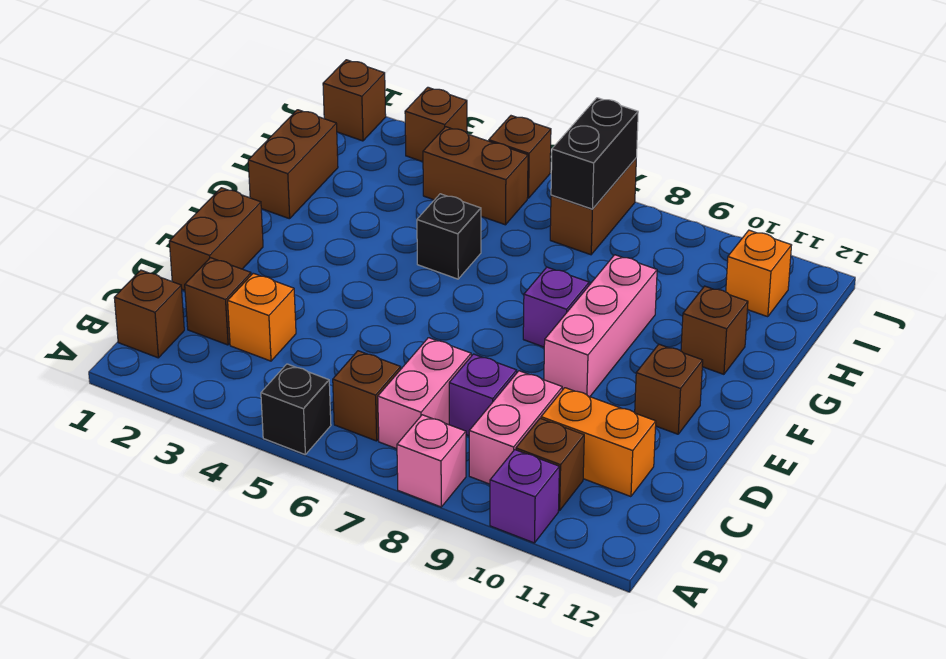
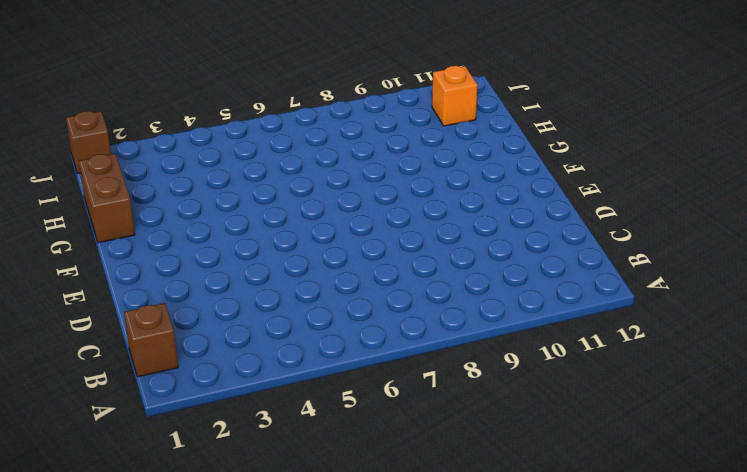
none -> black 1x1 brick [261,364,331,454]
none -> pink 1x1 brick [397,415,466,507]
none -> purple 1x1 brick [490,450,559,543]

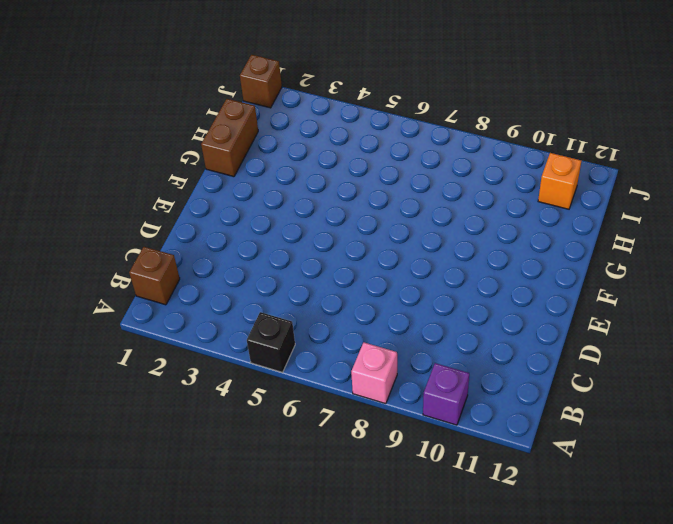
none -> brown 1x1 brick [333,351,401,441]
none -> pink 1x2 brick [378,338,471,449]
none -> pink 1x2 brick [469,371,562,484]

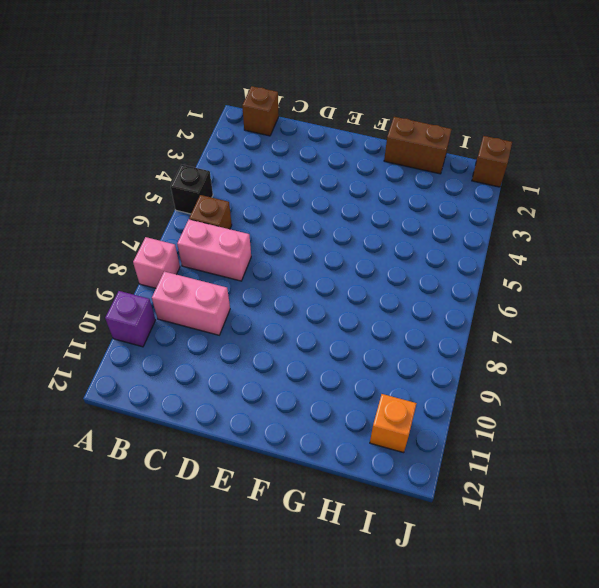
none -> brown 1x1 brick [516,418,584,511]
none -> brown 1x1 brick [185,258,251,345]
none -> orange 1x1 brick [228,273,296,361]

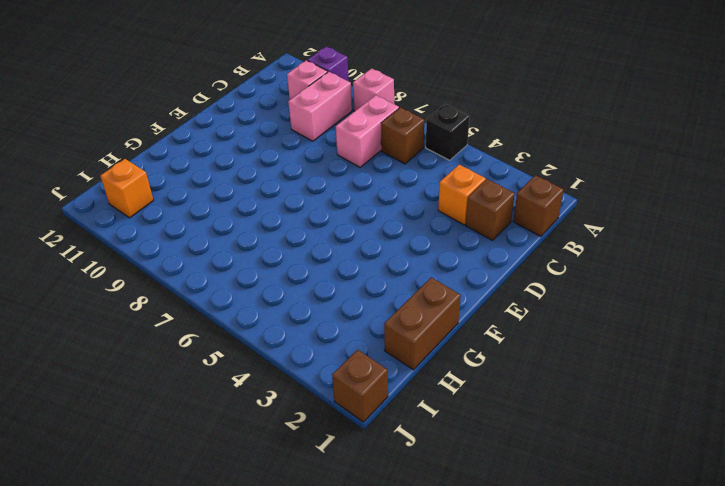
pink 1x1 brick [287,60,328,99] -> brown 1x1 brick [516,418,584,511]
none -> purple 1x1 brick [449,354,517,436]
none -> orange 1x2 brick [541,388,656,497]
none -> brown 1x2 brick [169,188,263,290]

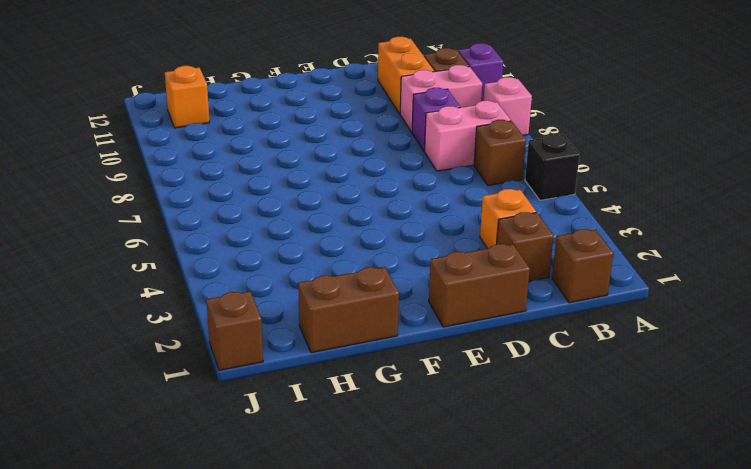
none -> pink 1x3 brick [544,255,657,397]
none -> brown 1x1 brick [635,344,703,434]
none -> purple 1x1 brick [523,267,589,347]

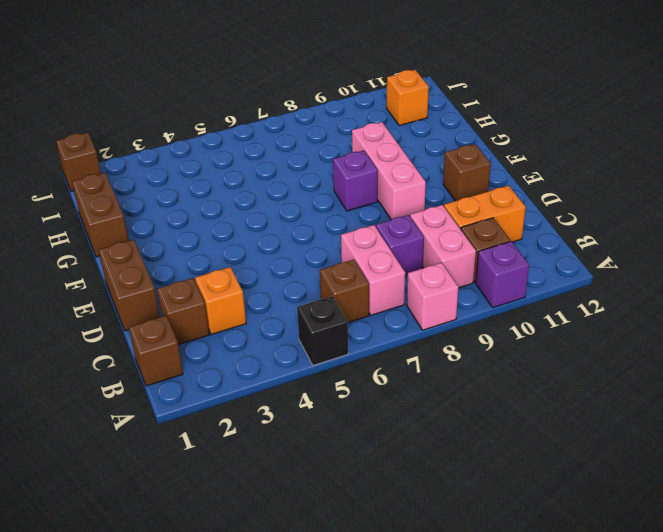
none -> black 1x1 brick [417,194,481,279]
none -> brown 1x1 brick [681,286,748,374]
none -> brown 1x2 brick [423,127,528,225]

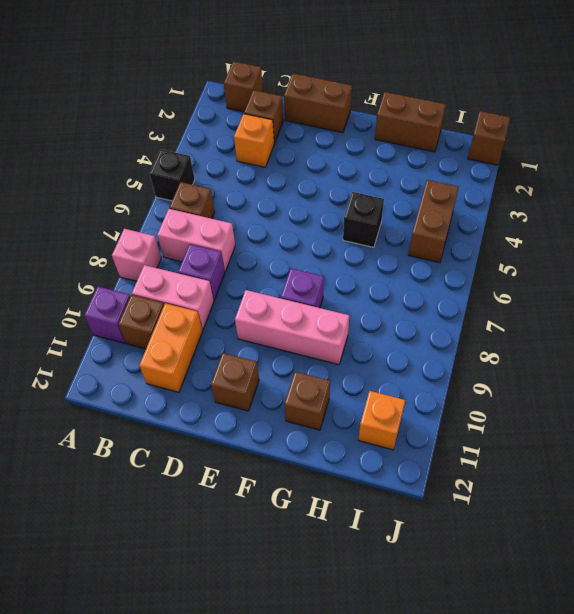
none -> brown 1x2 brick [550,158,636,255]
none -> brown 1x1 brick [405,87,467,162]
none -> brown 1x1 brick [489,116,551,198]

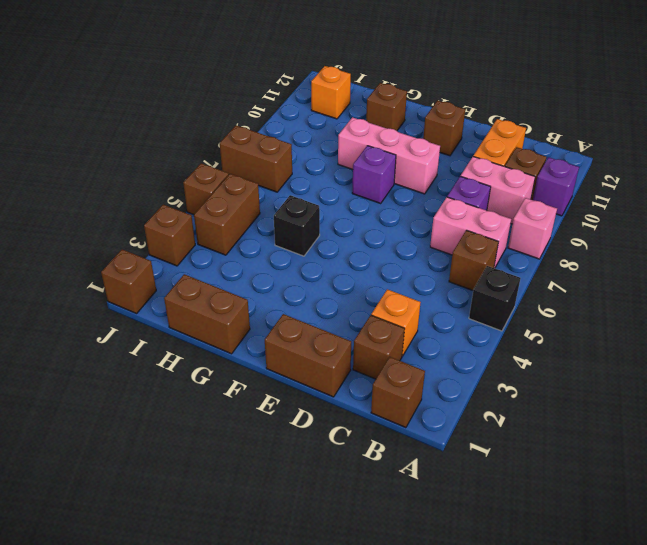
none -> black 1x2 brick [551,98,638,209]

